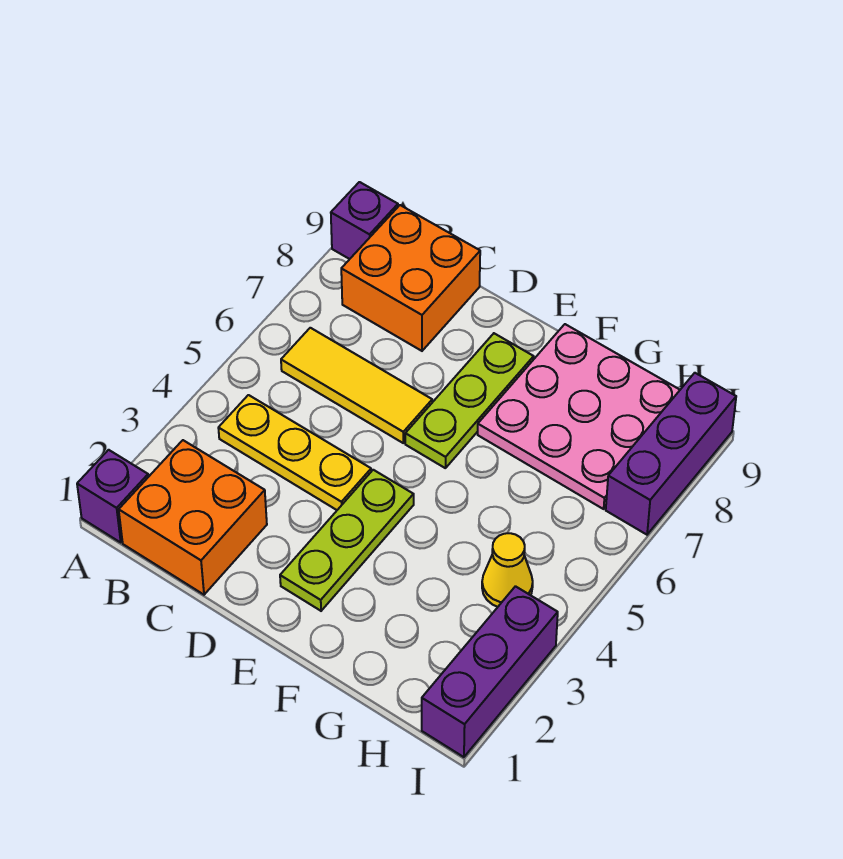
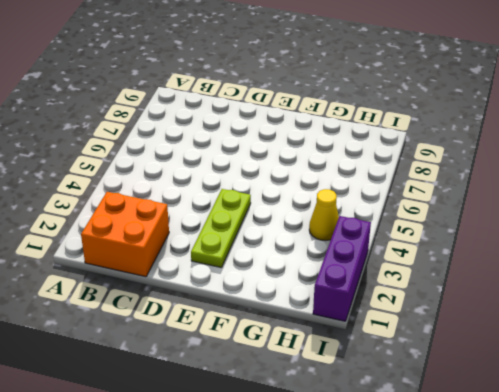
none -> purple 1x1 brick [77,450,148,542]
none -> purple 1x1 brick [331,182,398,259]
none -> yellow 1x3 plate [218,395,371,510]

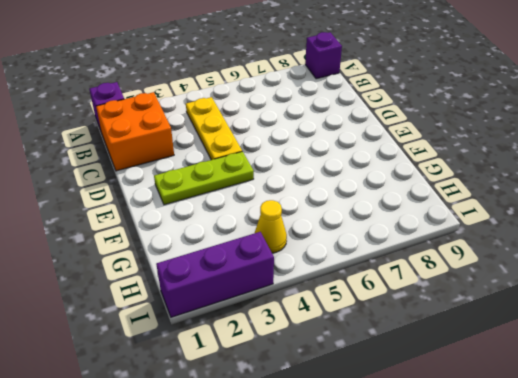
none -> yellow 1x3 tile [281,328,432,443]
none -> orange 2x2 brick [341,205,480,351]
none -> lime 1x3 plate [405,333,534,468]

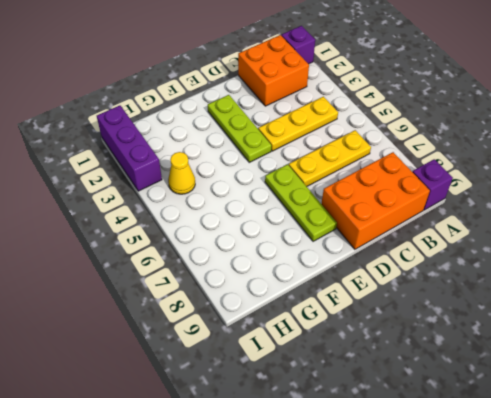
yellow 1x3 plate [289,130,371,187] -> yellow 1x3 tile [281,328,432,443]
orange 2x3 brick [322,152,430,249] -> orange 2x2 brick [341,205,480,351]
none -> pink 3x3 plate [478,324,680,509]
none -> purple 1x3 brick [606,373,736,535]

